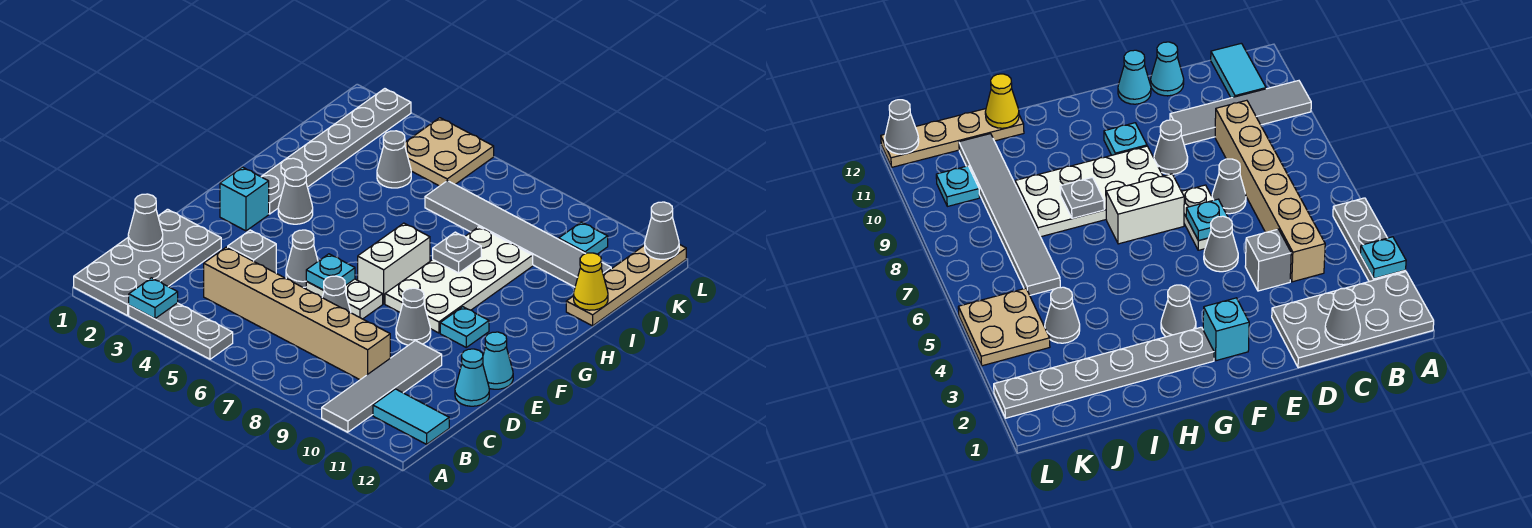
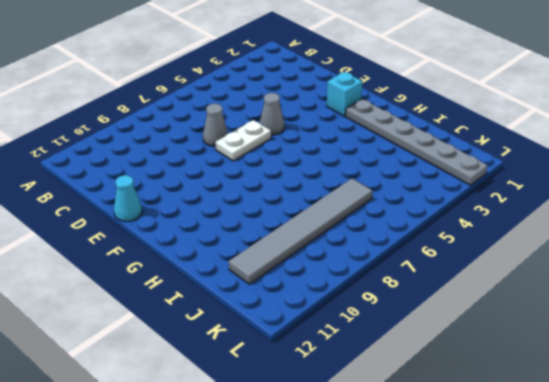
none -> grey 2x4 plate [74,209,221,316]
none -> grey 1x3 plate [129,303,233,359]
none -> grey 1x4 tile [322,341,442,432]

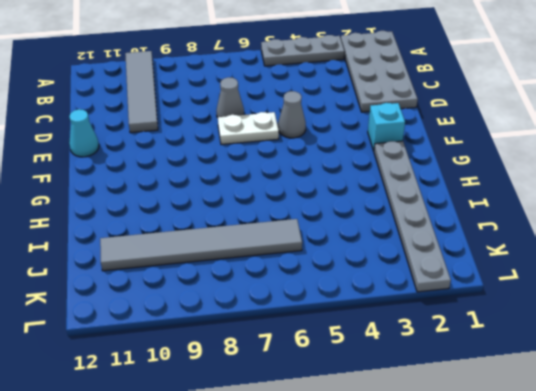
none -> cyan 1x2 tile [373,389,449,444]
none -> tan 1x6 brick [204,247,390,380]
none -> grey 1x1 brick [228,230,276,273]

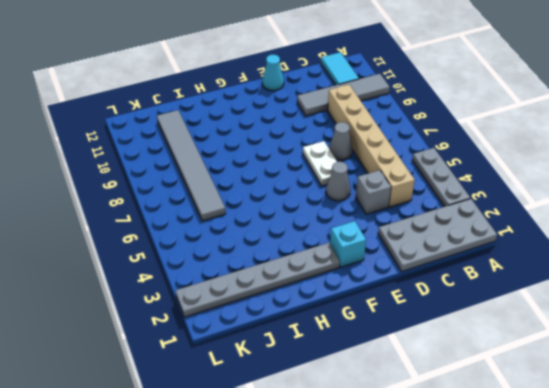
none -> cyan 1x1 cone [455,349,489,406]
none -> grey 1x1 cone [396,288,431,345]
none -> white 1x2 brick [358,223,430,304]

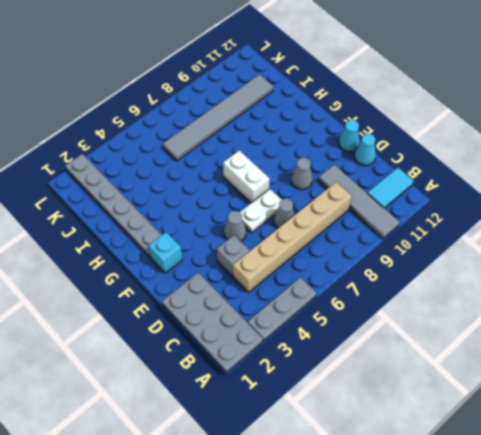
none -> white 2x4 plate [385,227,533,333]
none -> cyan 1x1 plate [440,307,489,347]
none -> grey 1x1 cone [278,167,313,224]

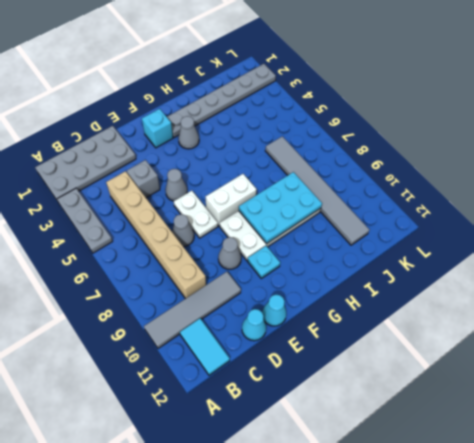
cyan 2x3 plate [239,172,322,244] -> grey 1x1 plate [433,232,481,273]
none -> tan 1x4 plate [566,244,686,326]
none -> grey 1x1 cone [377,131,411,188]
none -> tan 2x2 plate [405,118,494,186]

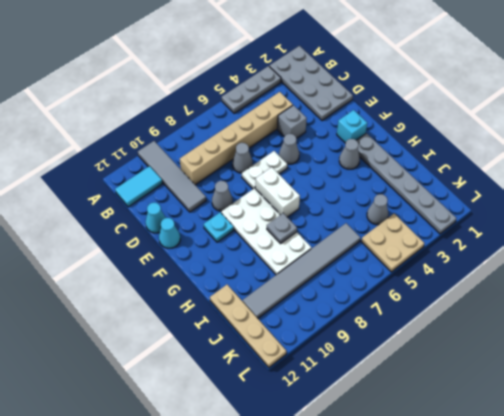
none -> cyan 1x1 plate [559,222,608,254]
none -> cyan 1x1 plate [129,278,178,319]
none -> grey 1x1 cone [128,194,163,251]

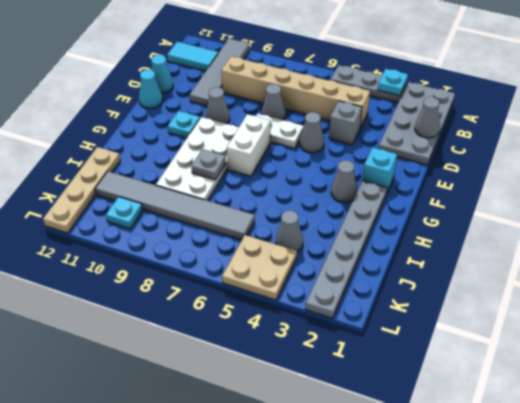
none -> cyan 1x1 plate [306,254,355,290]
none -> yellow 1x1 cone [574,253,608,310]
none -> grey 1x1 cone [645,202,679,259]

